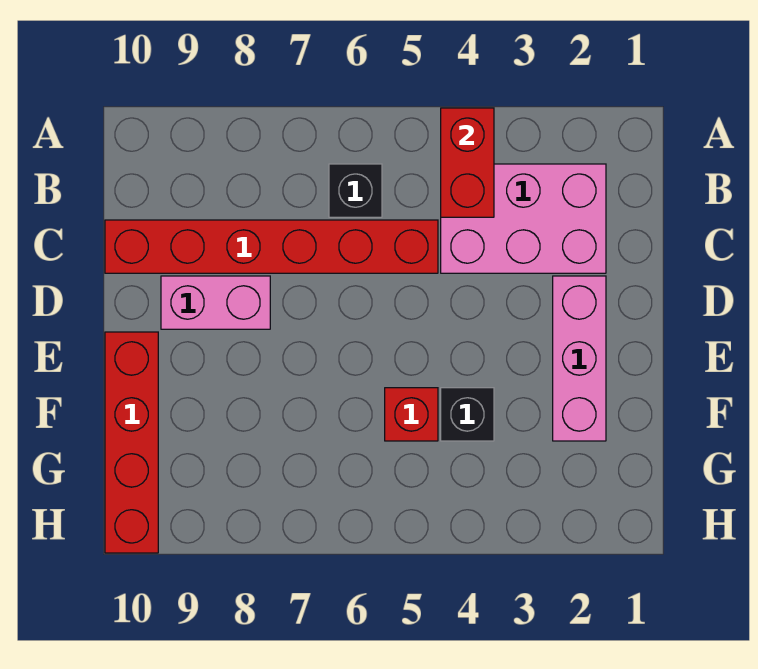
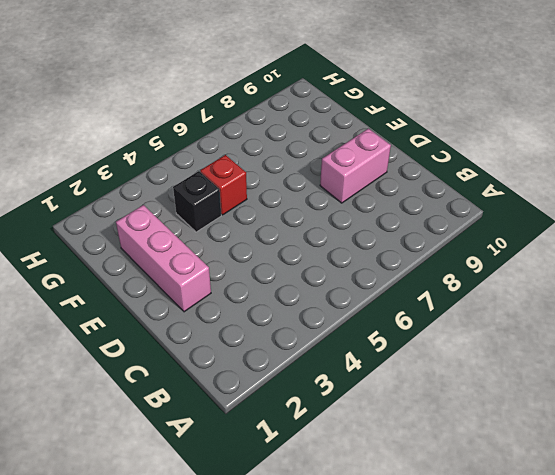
none -> pink 2x3 brick [441,164,606,273]
none -> black 1x1 brick [329,164,382,217]

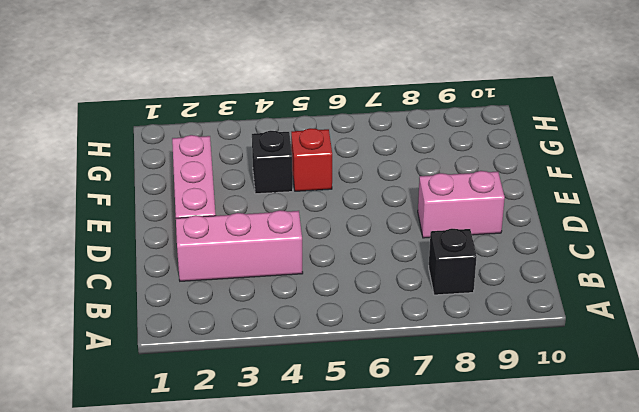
black 1x1 brick [429,229,477,295] -> black 1x1 brick moved to [329,164,382,217]
pink 1x3 brick [176,210,303,281] -> pink 2x3 brick [441,164,606,273]
none -> red 1x6 brick [105,220,438,273]
none -> red 1x4 brick [105,332,158,553]

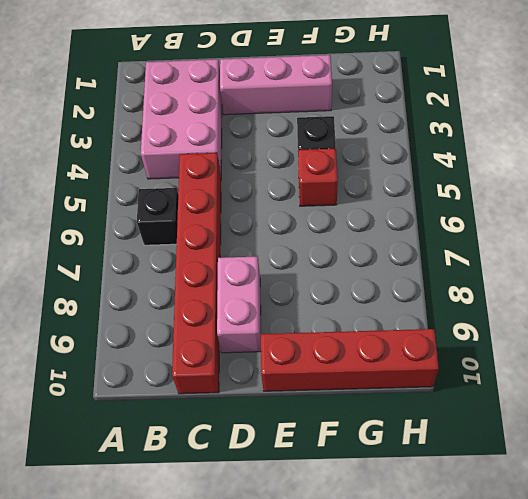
none -> red 1x2 brick [441,108,494,217]

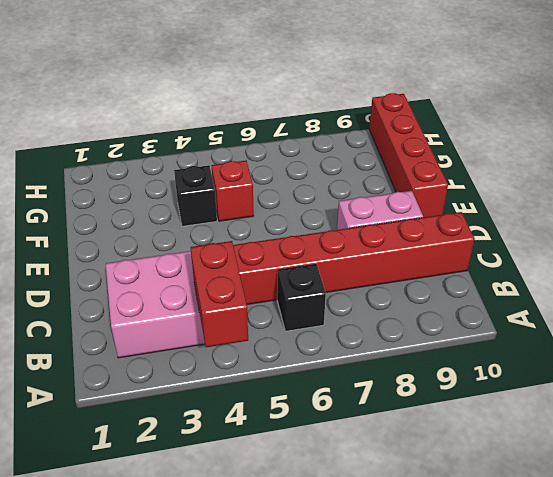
none -> pink 1x3 brick [553,276,606,441]

